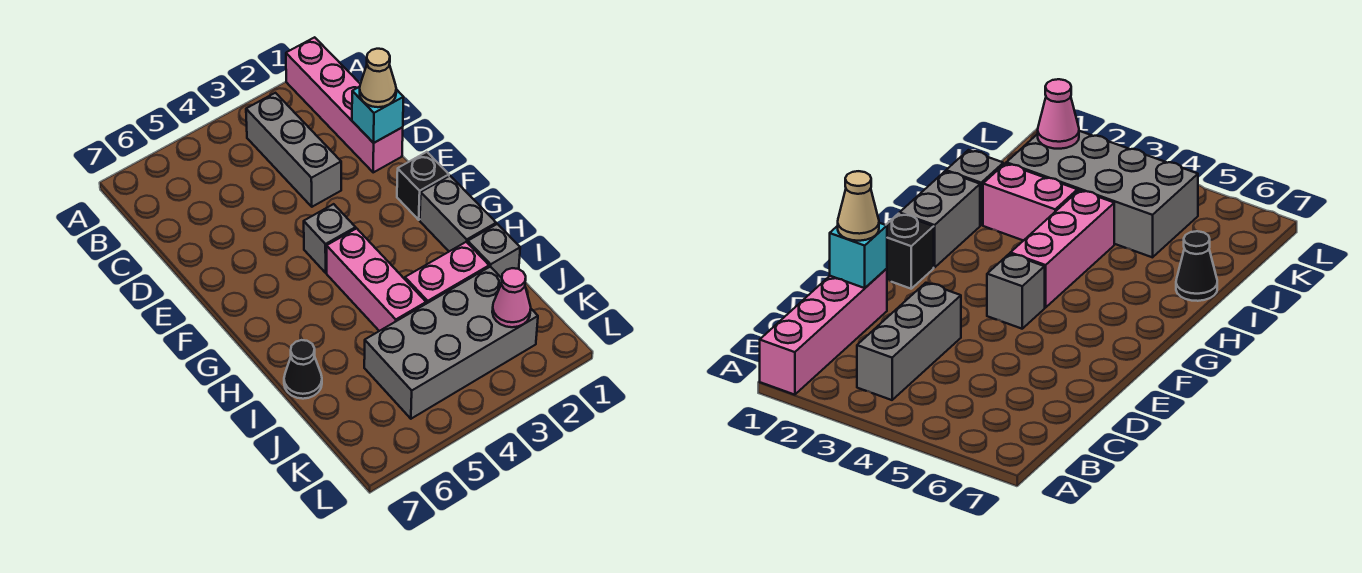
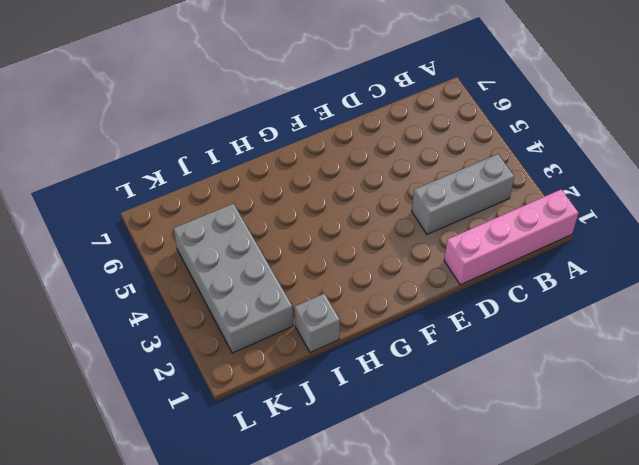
none -> black 1x1 brick [397,152,449,220]
none -> grey 1x1 brick [304,204,356,273]
none -> grey 1x2 brick [420,176,496,251]

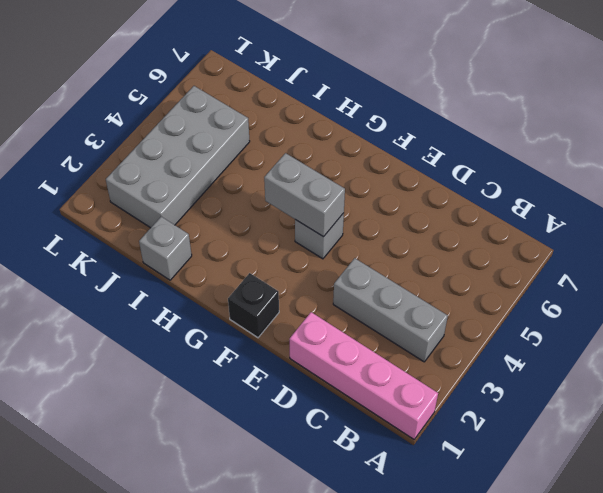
grey 1x2 brick [264,153,345,237] -> grey 1x2 brick moved to [420,176,496,251]
none -> pink 1x3 brick [327,228,426,331]
none -> pink 1x2 brick [405,242,489,304]
none -> black 1x1 cone [284,340,322,399]

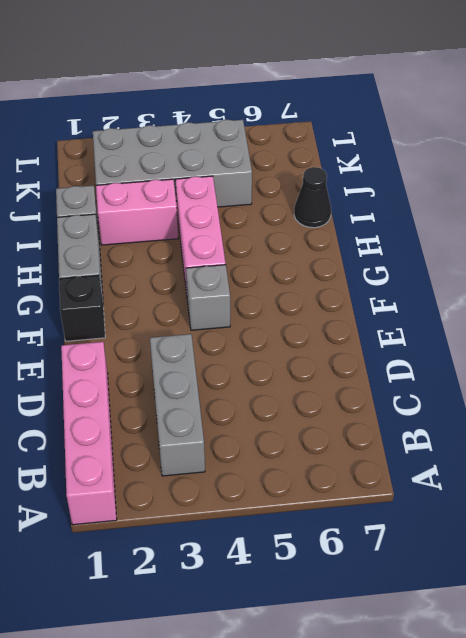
none -> cyan 1x1 brick [352,87,404,143]
none -> pink 1x1 cone [492,268,531,327]
none -> tan 1x1 cone [360,49,396,107]

